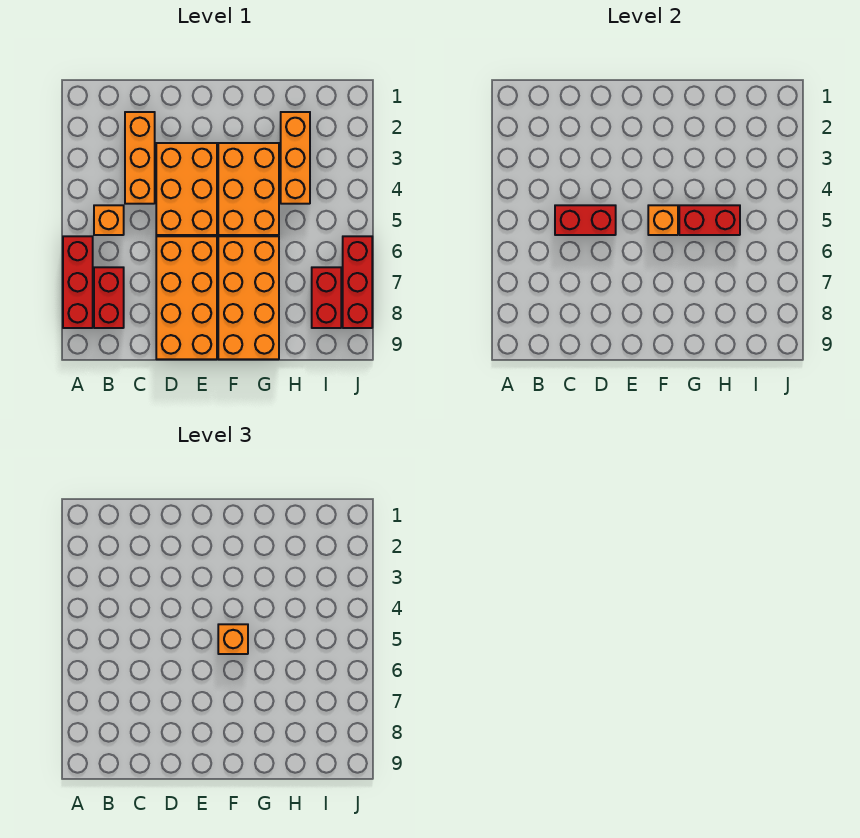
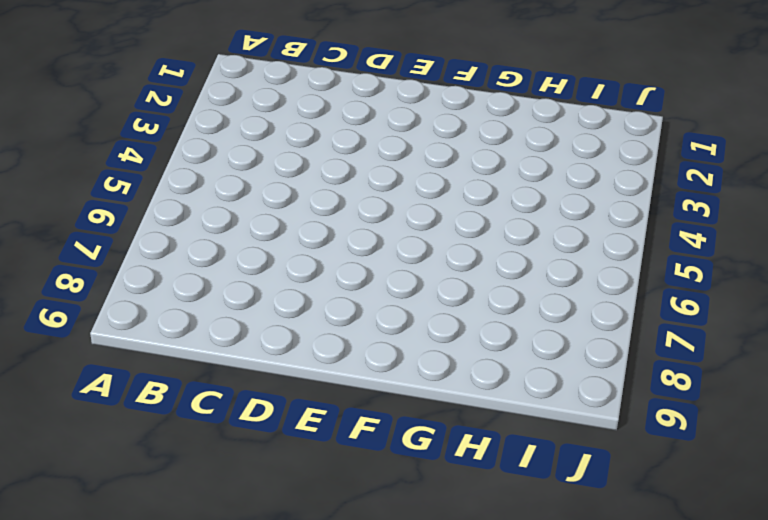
none -> red 1x3 brick [63,236,93,328]
none -> orange 1x1 brick [94,205,124,235]
none -> red 1x2 brick [94,267,124,328]

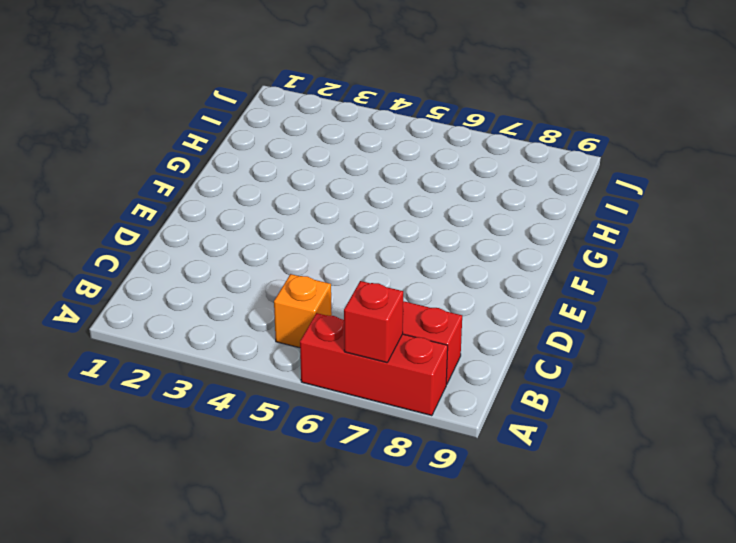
red 1x1 brick [344,281,403,363] -> none
none -> orange 1x3 brick [125,112,155,204]
none -> orange 2x3 brick [156,143,217,235]
none -> orange 2x4 brick [156,236,217,359]

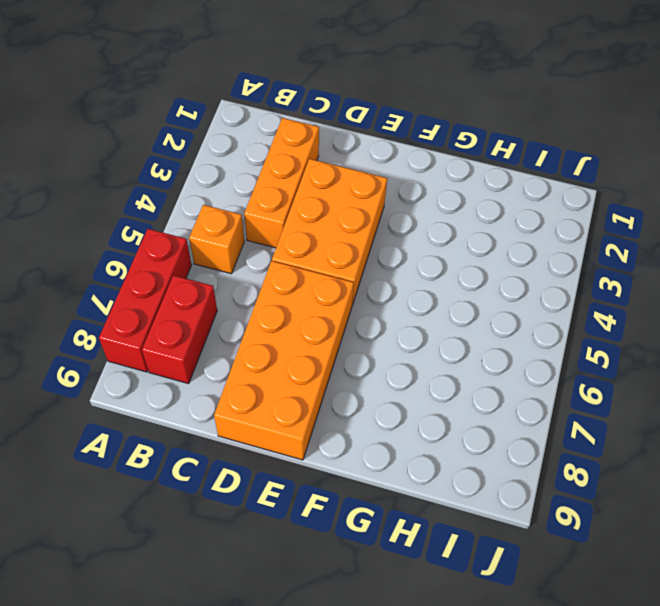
none -> orange 2x3 brick [218,143,279,235]
none -> orange 2x4 brick [218,236,279,359]
none -> orange 1x3 brick [281,112,310,204]

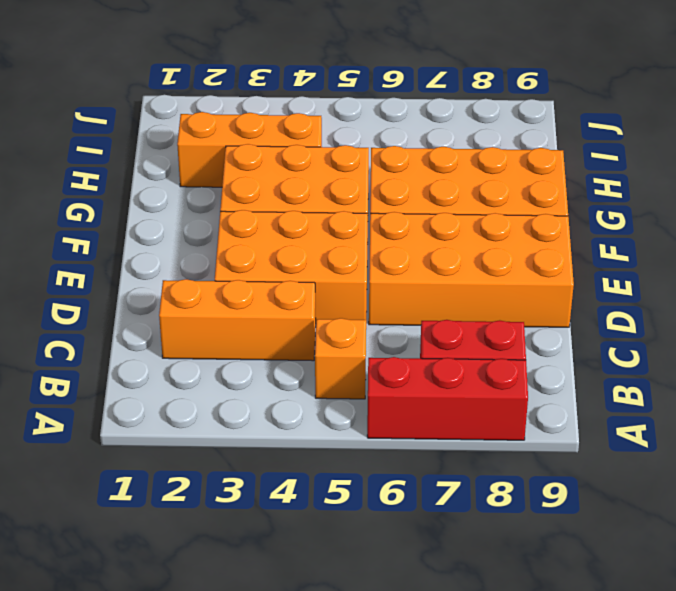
none -> red 1x2 brick [312,267,341,328]
none -> red 1x3 brick [343,236,372,328]
none -> red 1x2 brick [555,205,616,235]

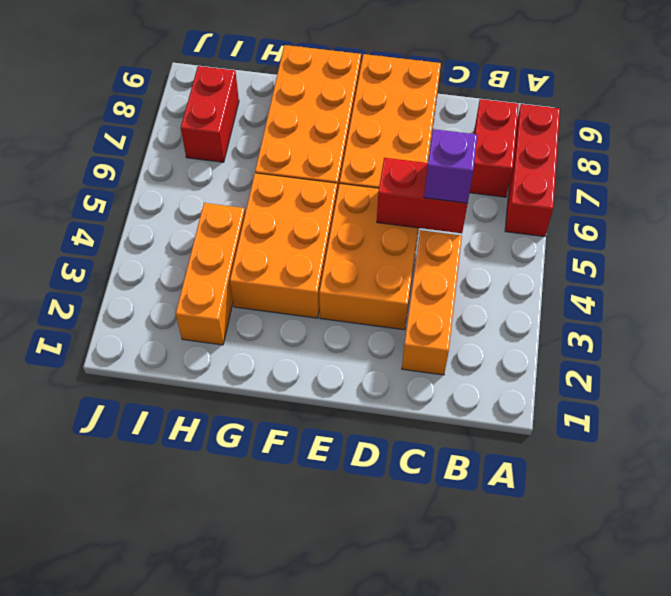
purple 1x1 brick [424,129,477,203] -> none
none -> orange 1x1 brick [94,205,124,235]
none -> red 1x3 brick [343,236,372,328]
none -> orange 1x1 brick [648,205,678,235]

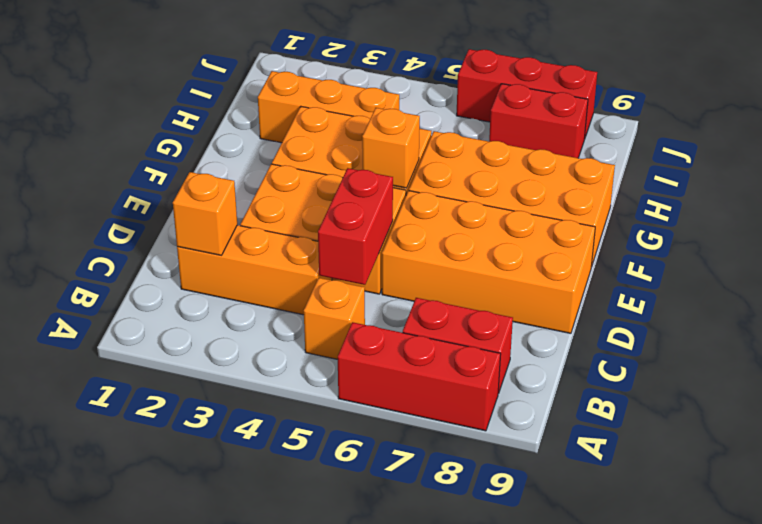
orange 1x1 brick [173,172,237,255] -> orange 1x1 brick moved to [218,624,248,654]
none -> red 1x2 brick [679,205,740,235]

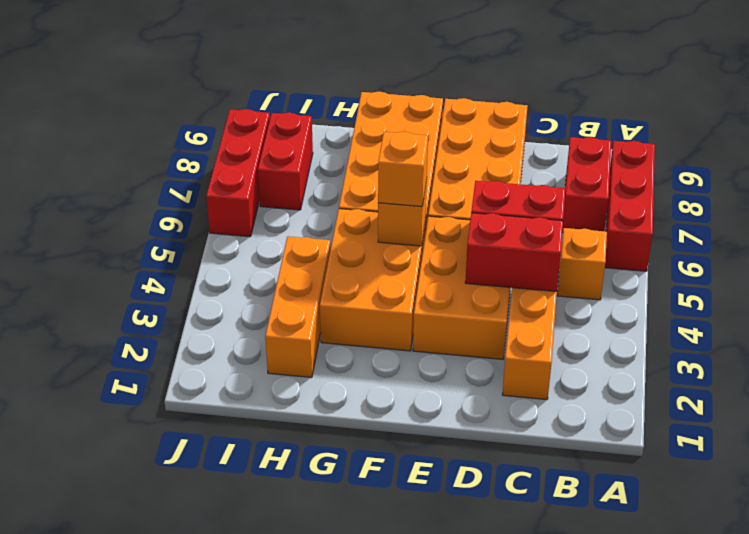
red 1x2 brick [465,213,563,292] -> red 1x2 brick moved to [679,205,740,235]

